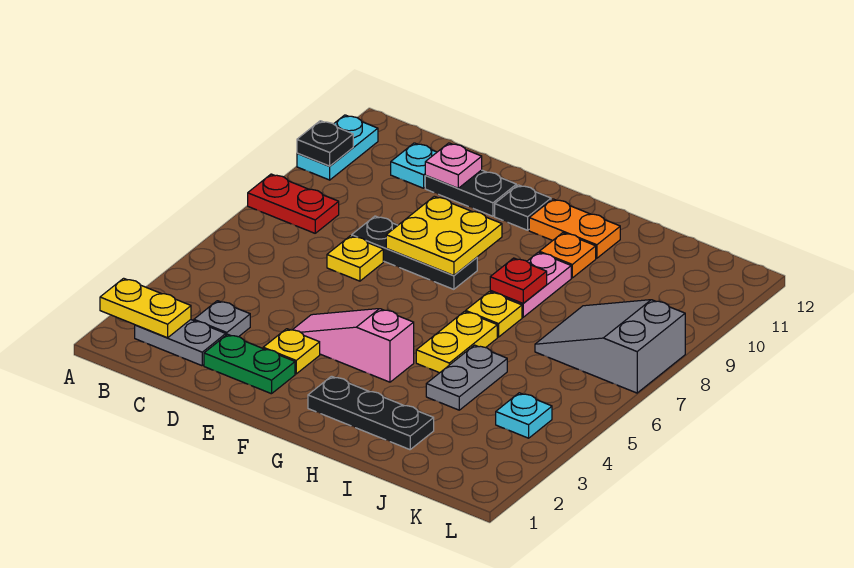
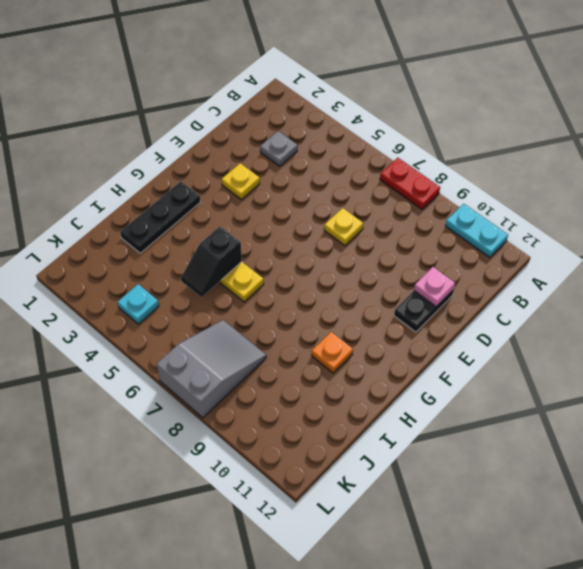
red 1x2 plate [380,158,440,209] -> red 1x2 plate turned to [248,174,339,233]
black 1x2 slope [181,226,242,297] -> none
none -> grey 1x2 plate [135,320,226,366]
none -> cyan 1x1 plate [391,143,437,188]
none -> green 1x2 plate [204,334,295,394]

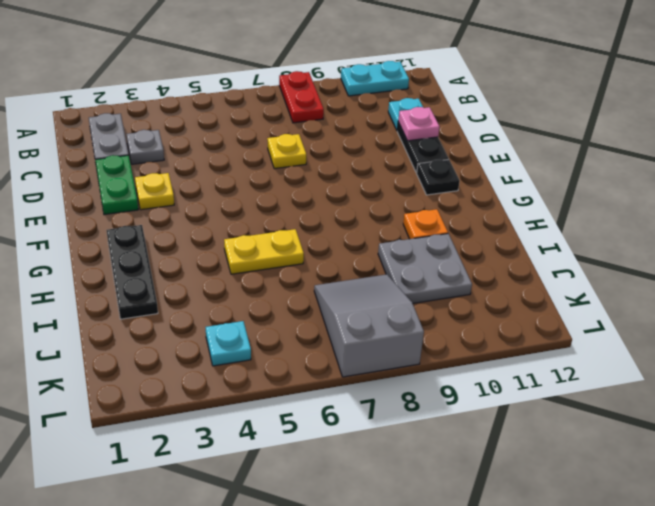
grey 2x2 plate [378,234,472,303] -> none
none -> black 1x3 plate [352,216,477,289]
none -> pink 1x3 slope [293,309,414,382]
none -> orange 1x2 plate [529,199,620,258]

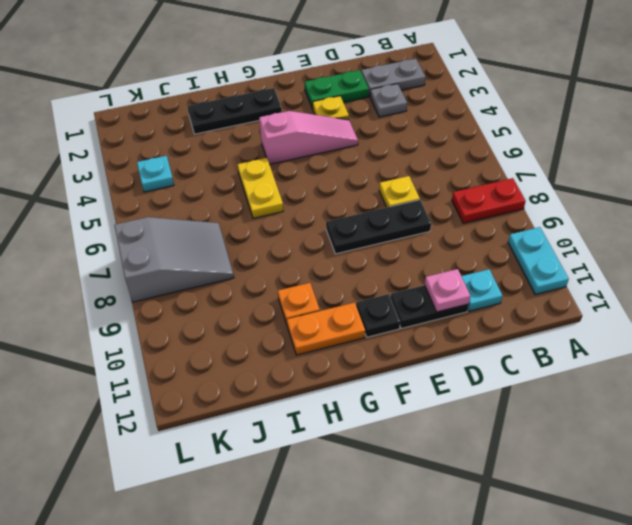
none -> yellow 1x1 plate [466,292,522,337]
none -> pink 1x2 plate [490,252,571,317]
none -> grey 1x2 plate [426,345,507,410]

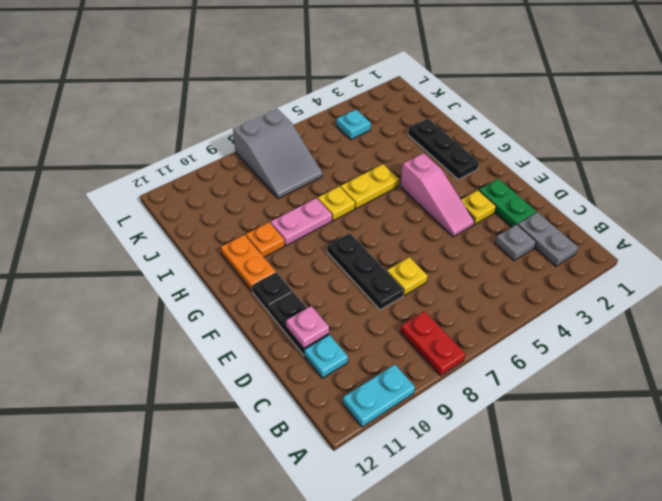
none -> grey 1x2 plate [426,345,507,410]
none -> yellow 1x2 plate [100,278,191,338]
none -> black 1x1 plate [297,121,353,166]

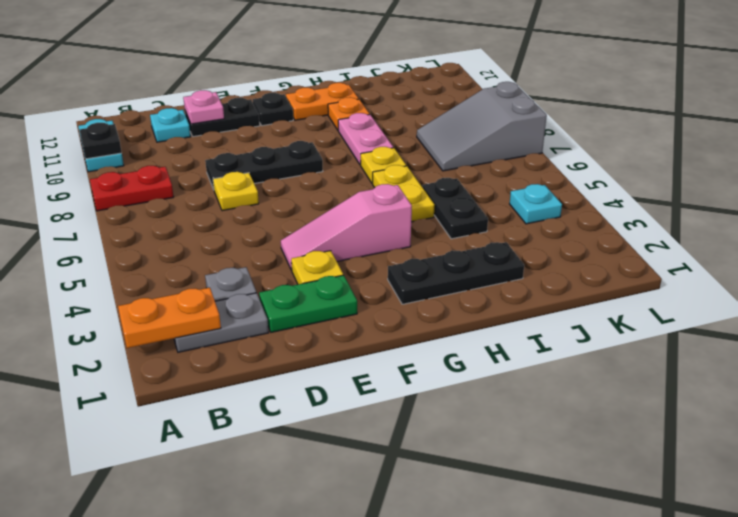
orange 1x2 plate [118,288,221,348] -> yellow 1x2 plate [100,278,191,338]
black 1x2 plate [422,178,488,239] -> grey 1x2 plate [426,345,507,410]
none -> yellow 2x2 plate [386,196,502,275]
none -> red 1x1 plate [490,258,547,303]

